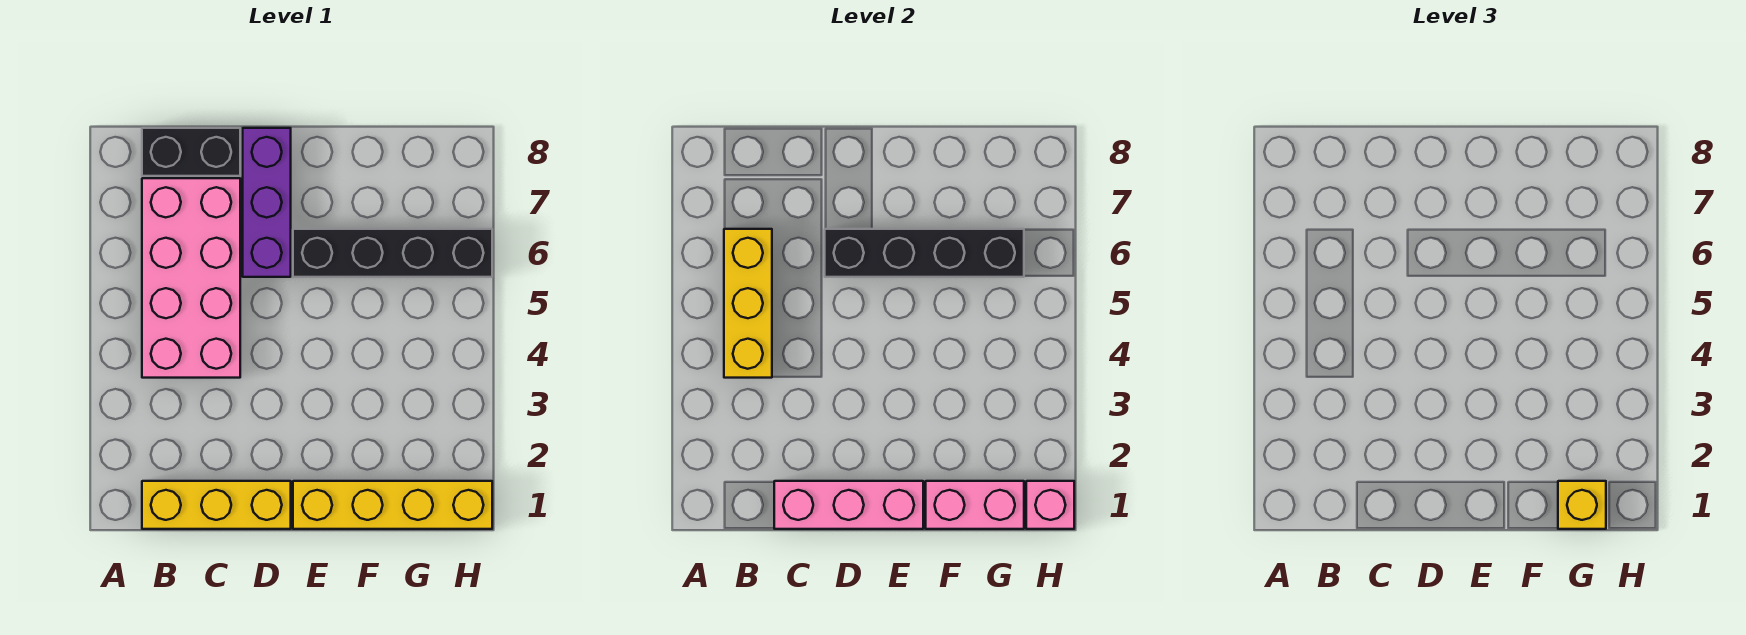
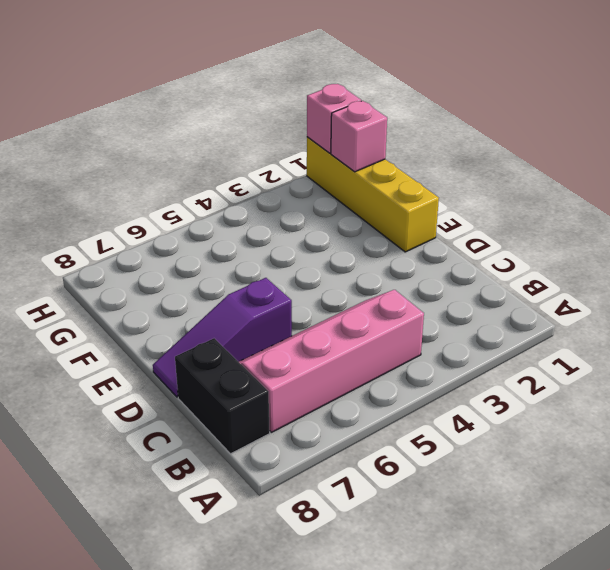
pink 2x4 slope [239,290,424,432] -> pink 2x4 brick [142,178,240,378]
purple 1x3 slope [153,278,292,397] -> purple 1x3 brick [243,128,291,277]
pink 1x1 brick [331,101,387,172] -> pink 1x2 brick [926,481,1024,529]
none -> yellow 1x3 brick [142,481,291,529]
none -> black 1x4 brick [293,229,492,277]
none -> yellow 1x3 brick [724,229,772,378]

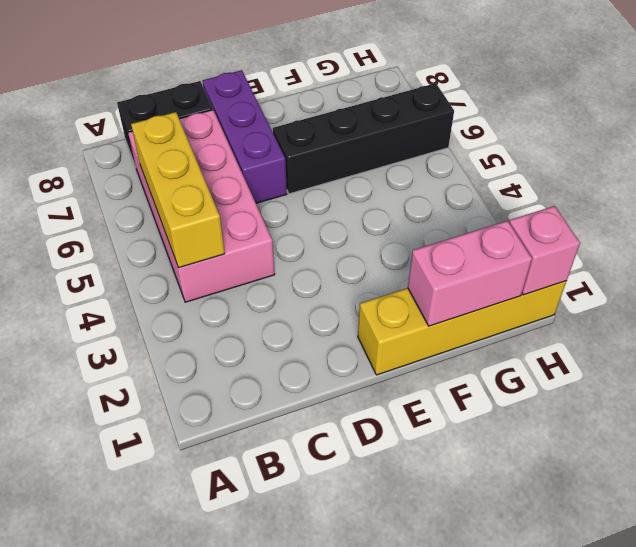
none -> yellow 1x3 brick [142,481,291,529]
none -> pink 1x3 brick [774,481,923,529]
none -> black 1x4 brick [825,229,1024,277]

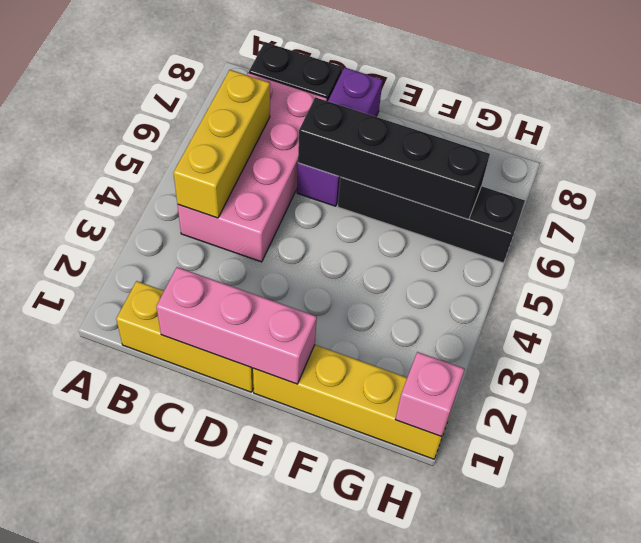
none -> pink 1x2 brick [926,481,1024,529]
none -> yellow 1x1 brick [1558,481,1606,529]

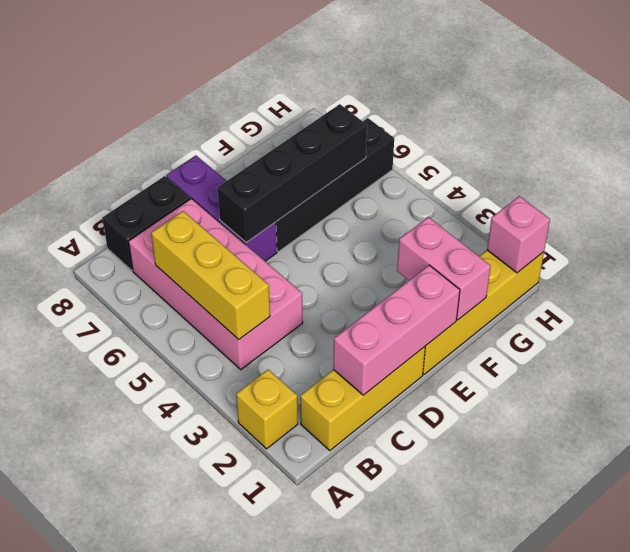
yellow 1x1 brick [236,369,298,449] -> yellow 1x1 brick moved to [1558,481,1606,529]
pink 1x2 brick [397,217,491,320] -> pink 1x2 brick turned to [926,481,1024,529]

